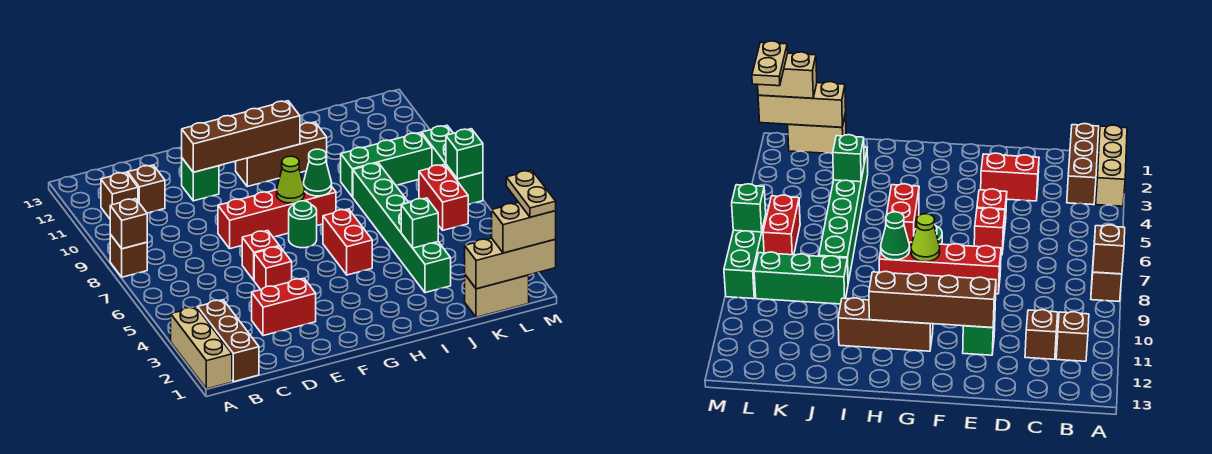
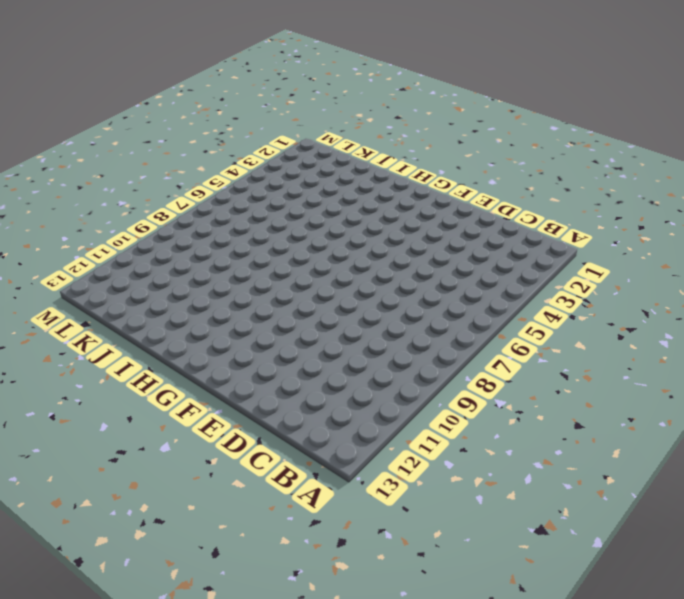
none -> tan 1x3 brick [171,307,232,389]
none -> brown 1x1 brick [110,234,147,277]
none -> brown 1x3 brick [198,300,259,382]

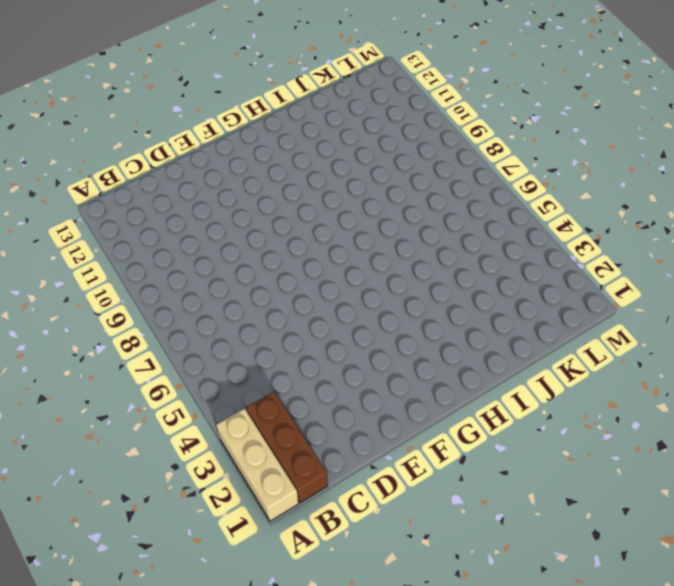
none -> brown 1x1 brick [110,234,147,277]
none -> brown 1x1 brick [101,172,138,219]
none -> brown 1x1 brick [128,165,165,213]

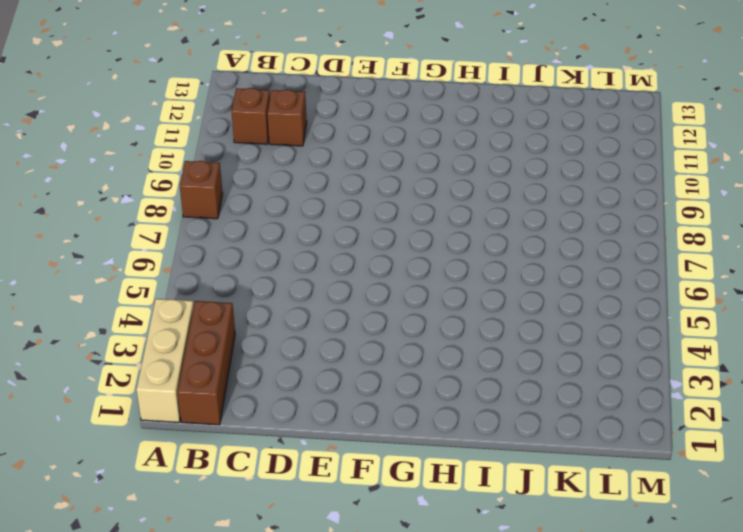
none -> red 1x2 brick [252,278,316,336]
none -> red 1x1 brick [254,246,292,290]
none -> red 1x1 brick [242,231,279,280]

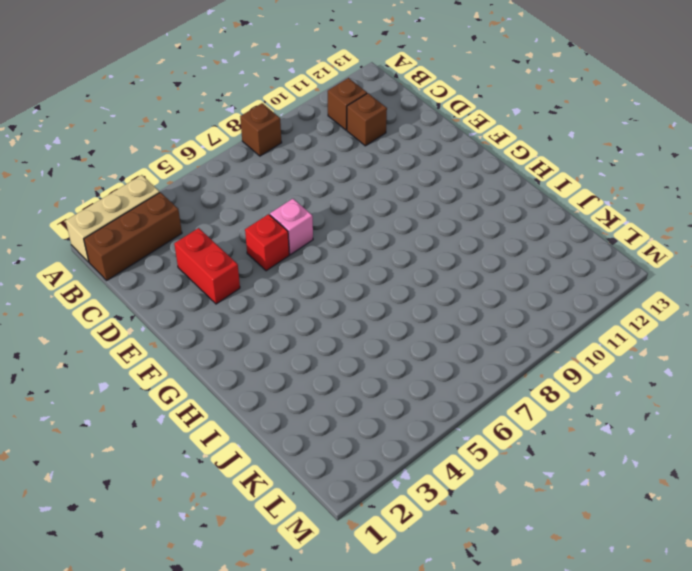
pink 1x1 brick [270,199,313,255] -> red 1x1 brick [242,231,279,280]
none -> red 1x4 brick [218,183,336,249]
none -> green 1x1 brick [182,158,219,201]
none -> green 1x1 round brick [289,201,317,248]

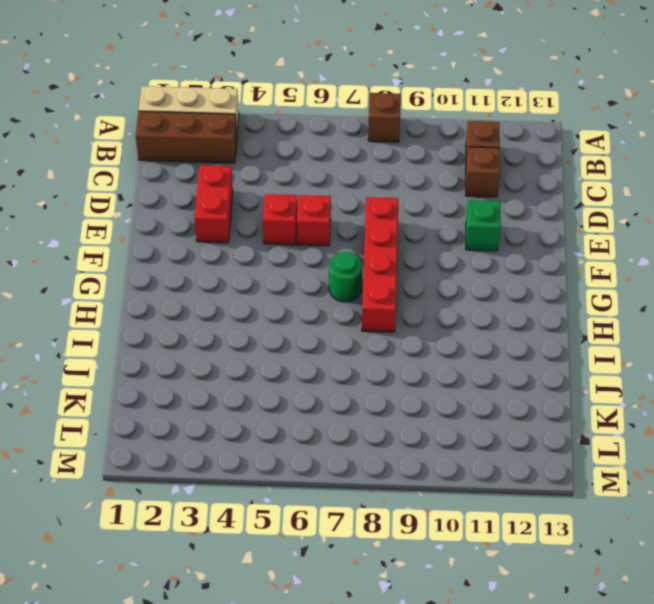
none -> brown 1x3 brick [236,122,327,187]
none -> red 1x2 brick [323,209,372,275]
none -> green 1x6 brick [353,163,451,293]

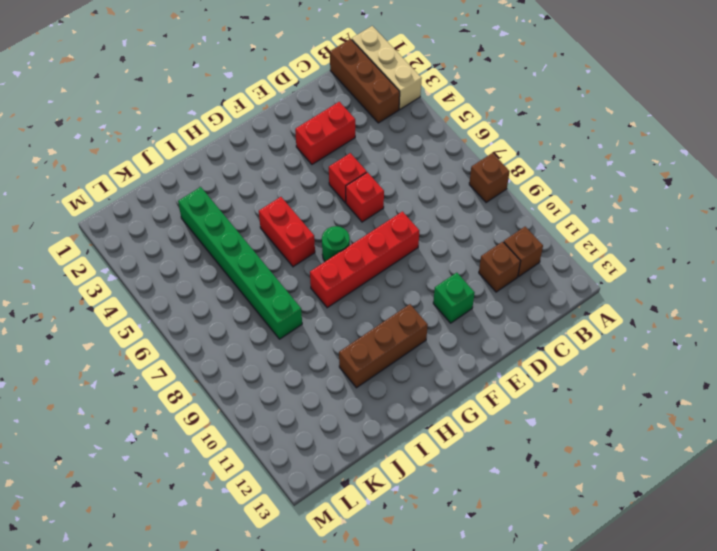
none -> green 1x3 brick [341,133,432,197]
none -> tan 1x2 brick [465,275,529,317]
none -> red 1x2 brick [419,164,468,230]

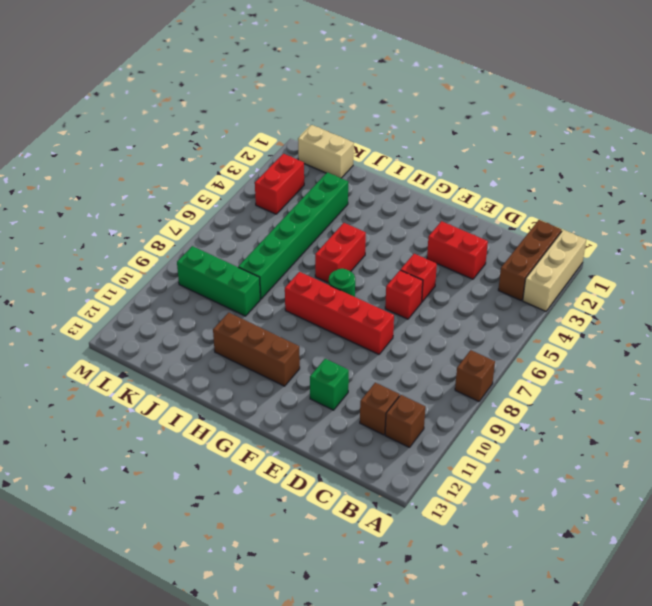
red 1x2 brick [255,154,304,214] -> red 1x2 brick moved to [419,164,468,230]
none -> green 1x3 brick [422,126,483,205]
none -> brown 1x1 brick [110,199,147,249]
none -> brown 1x4 brick [182,101,300,172]

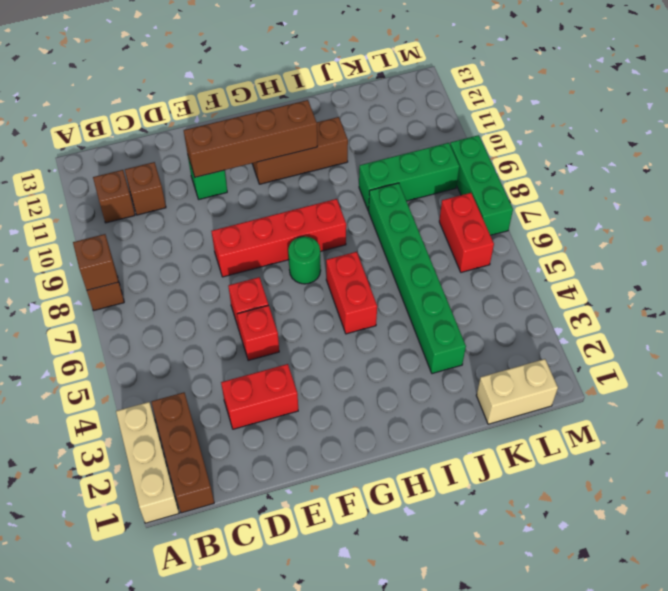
none -> lime 1x1 cone [277,156,305,203]
none -> green 1x1 cone [304,149,332,196]
none -> green 1x1 brick [401,198,438,248]

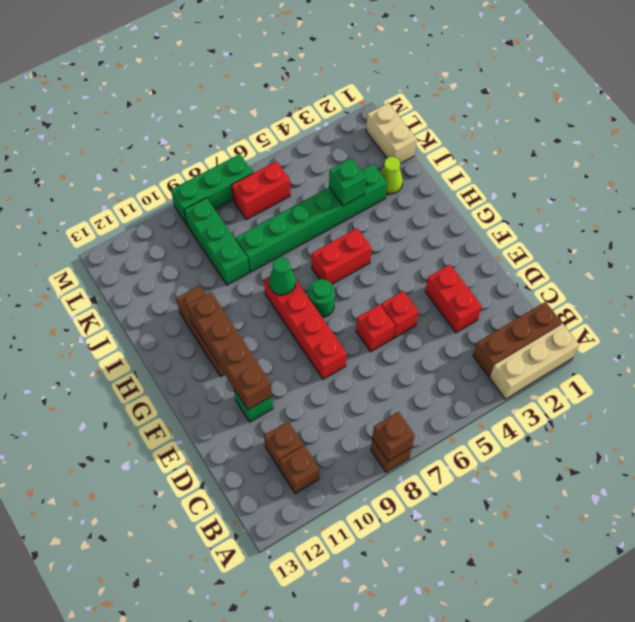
lime 1x1 cone [381,157,403,194] -> lime 1x1 cone moved to [277,156,305,203]
none -> tan 1x3 brick [465,238,556,289]
none -> green 1x1 brick [446,129,483,179]
none -> tan 1x2 brick [492,202,556,253]

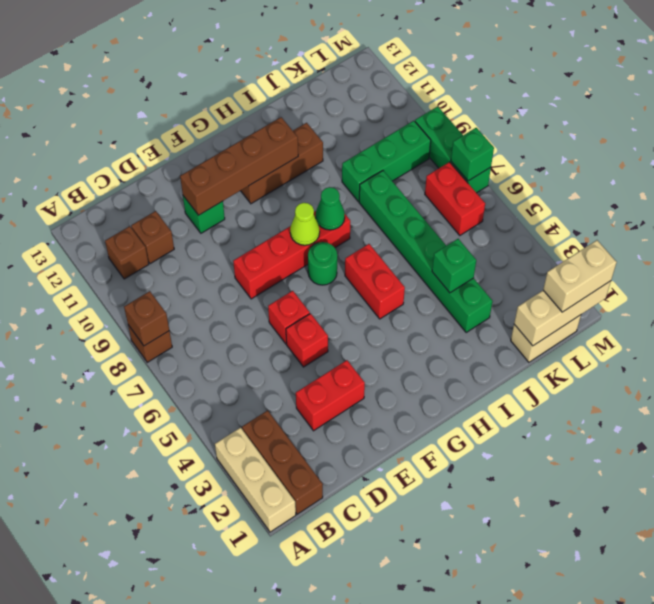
none -> tan 1x2 plate [506,170,556,217]

